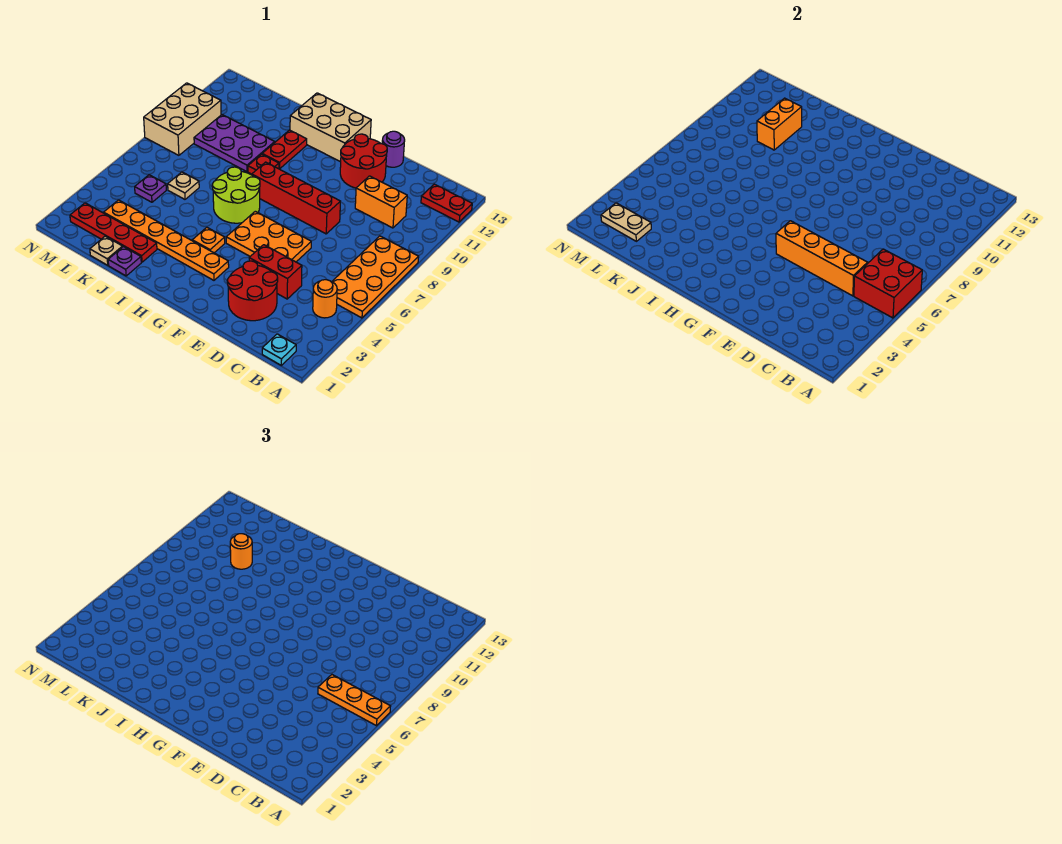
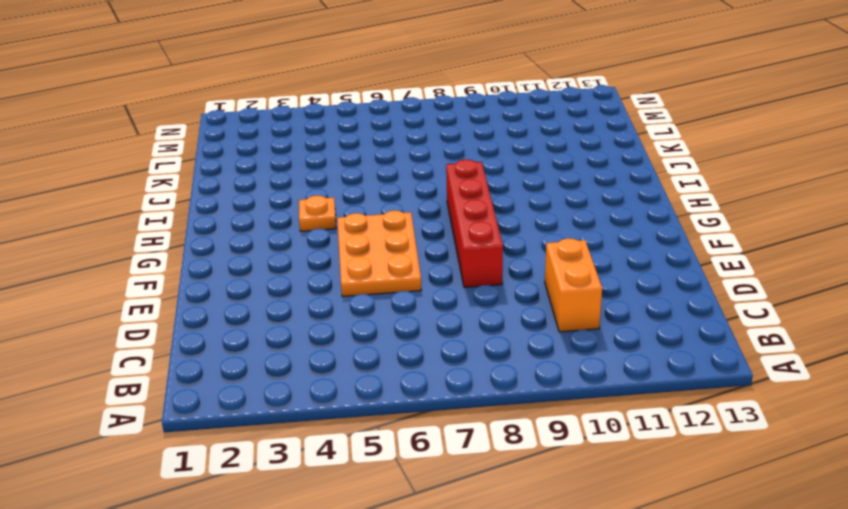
none -> orange 2x4 plate [332,236,419,318]
none -> red 1x2 plate [421,184,472,222]
none -> cyan 1x1 plate [262,334,296,365]
none -> orange 1x1 round brick [313,280,337,318]

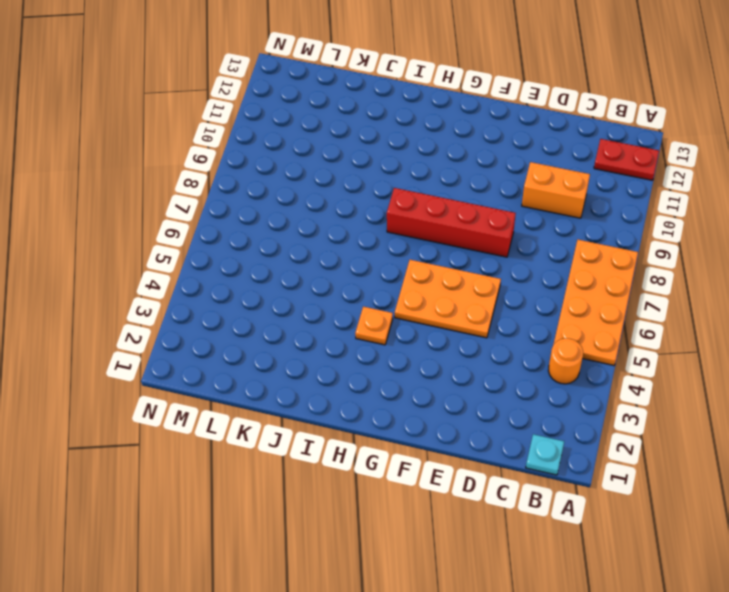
none -> red 2x2 round brick [227,261,278,321]
none -> red 1x2 brick [249,245,302,299]
none -> red 2x2 round brick [340,134,387,188]
none -> purple 1x1 round brick [382,131,405,167]

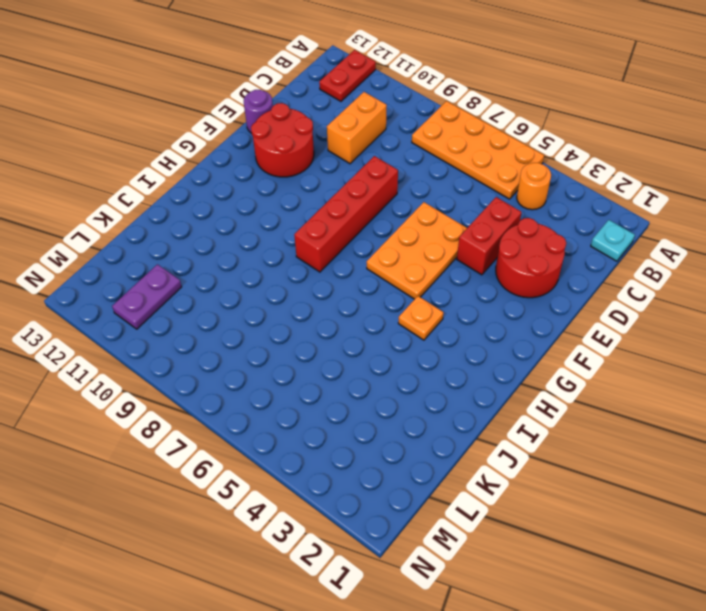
purple 1x2 plate [112,264,182,329] -> none
none -> orange 1x6 plate [104,200,229,280]
none -> tan 2x3 brick [290,93,371,162]
none -> lime 2x2 round brick [212,167,260,223]
none -> red 1x1 plate [248,154,279,174]

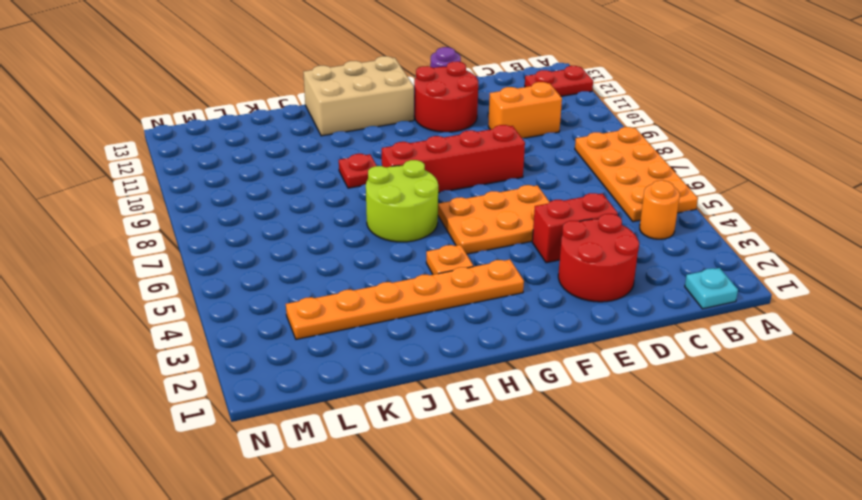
none -> red 1x2 plate [262,130,307,169]
none -> purple 1x1 plate [108,247,141,276]
none -> red 1x4 plate [70,203,157,262]
none -> purple 2x3 plate [194,115,275,172]

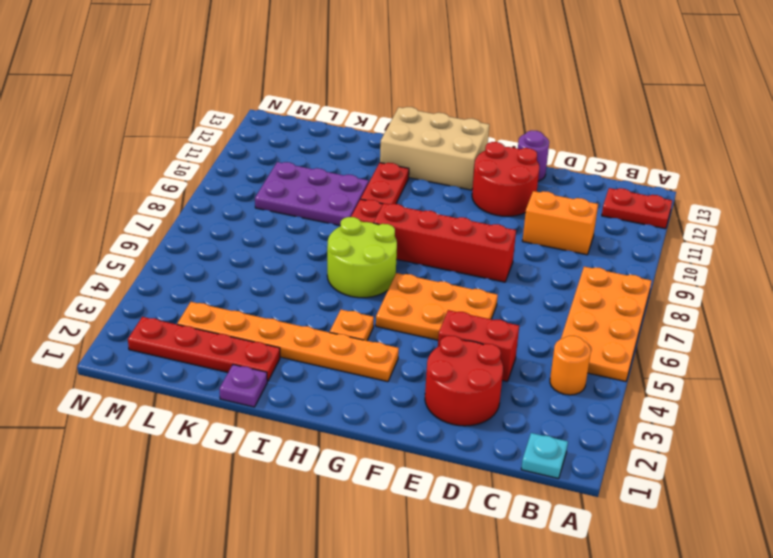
none -> tan 1x1 plate [90,236,123,265]
none -> tan 1x1 plate [168,172,199,199]
none -> purple 1x1 plate [135,175,166,202]
none -> tan 2x3 brick [144,83,221,155]

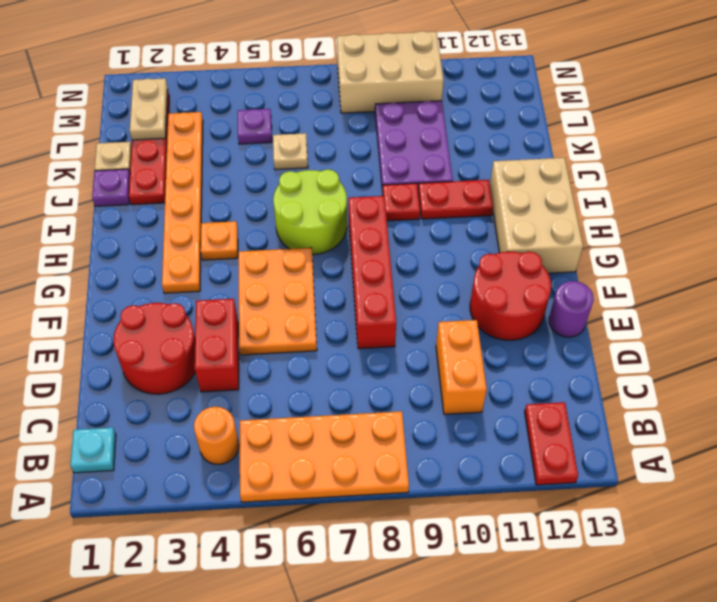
none -> red 2x2 brick [854,249,922,318]
none -> orange 1x4 brick [776,221,868,296]
none -> orange 1x2 brick [757,98,802,150]
none -> orange 1x3 plate [318,675,391,726]

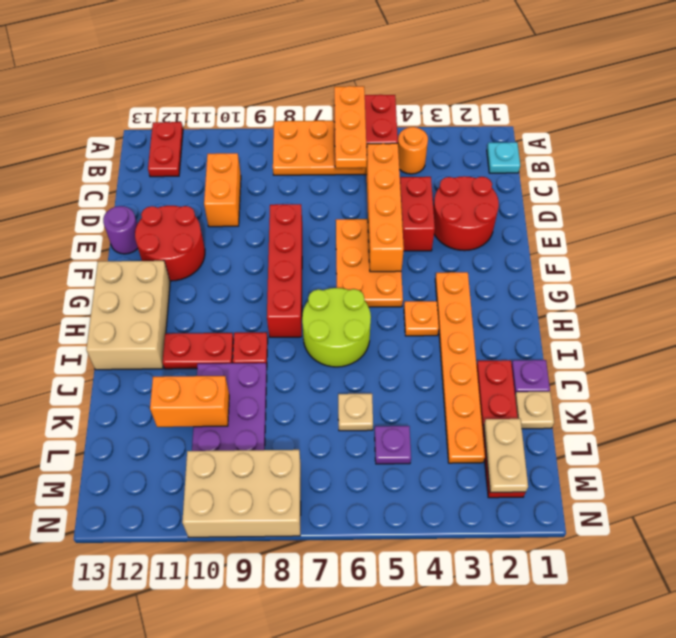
none -> orange 1x1 round brick [230,534,252,569]

